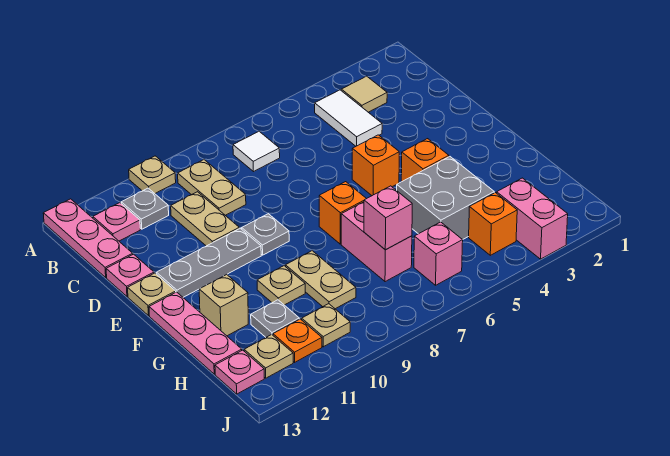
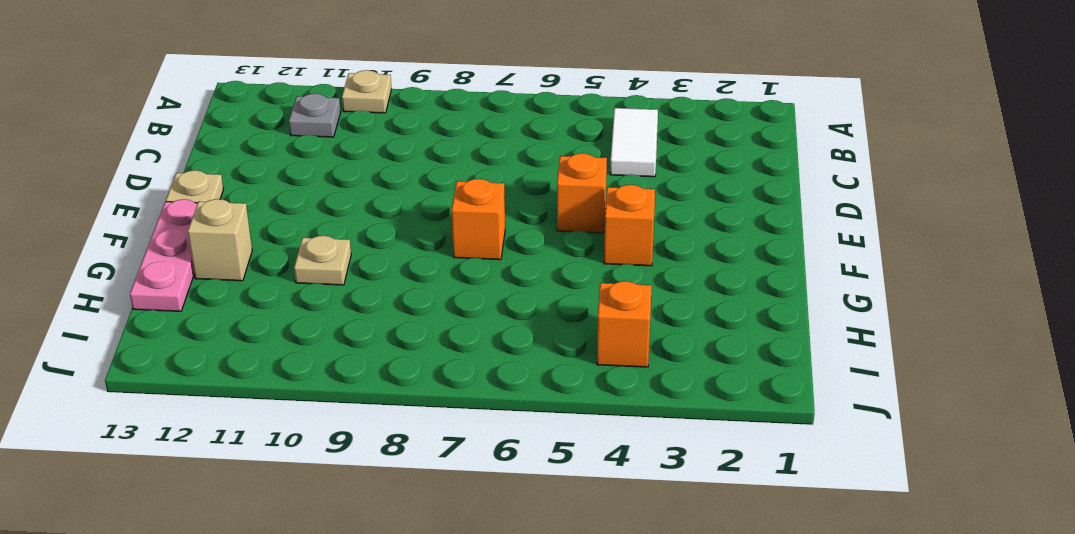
none -> pink 1x3 plate [43,199,133,277]
none -> tan 1x1 tile [341,76,387,112]
none -> white 1x1 tile [233,131,280,172]
none -> tan 1x2 plate [178,160,246,215]

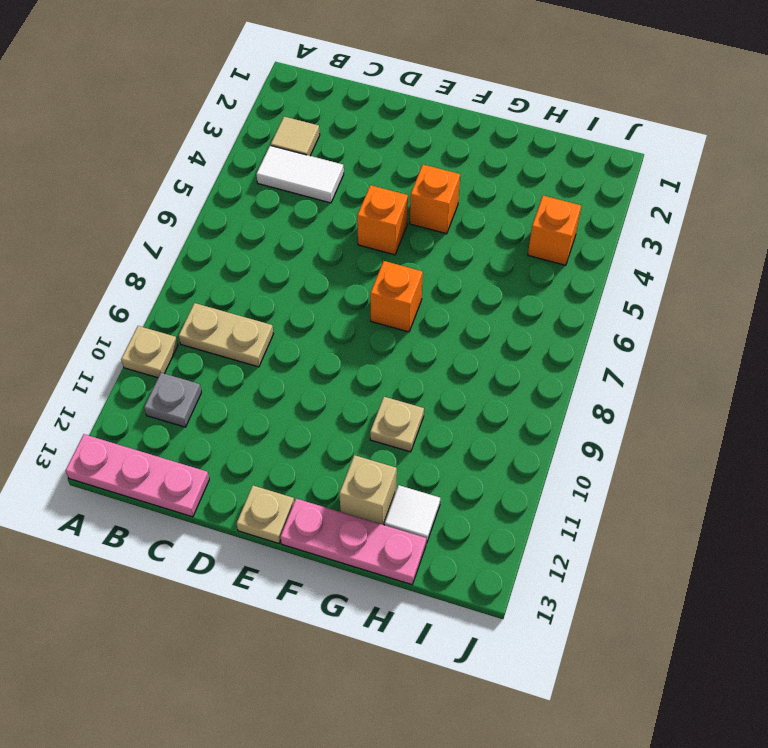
white 1x1 tile [385,485,440,543] -> white 1x1 tile moved to [233,131,280,172]
none -> pink 1x1 plate [93,203,140,241]
none -> tan 1x2 plate [171,192,239,246]
none -> pink 1x1 plate [106,254,154,296]
none -> grey 1x1 plate [242,214,289,255]

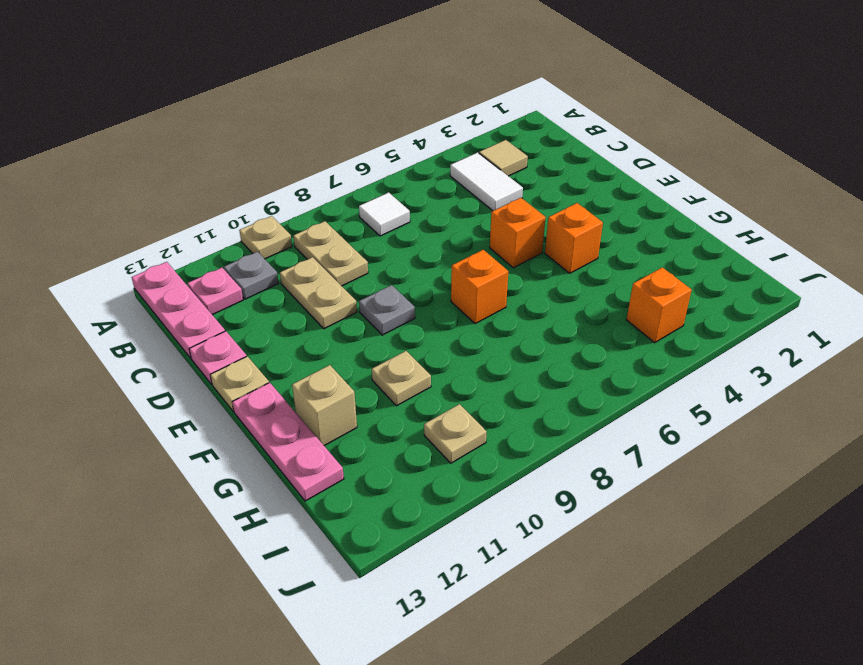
none -> grey 1x3 plate [156,228,261,297]
none -> grey 2x2 brick [397,157,494,240]
none -> pink 1x2 brick [341,202,412,282]
none -> tan 1x2 plate [285,251,356,309]

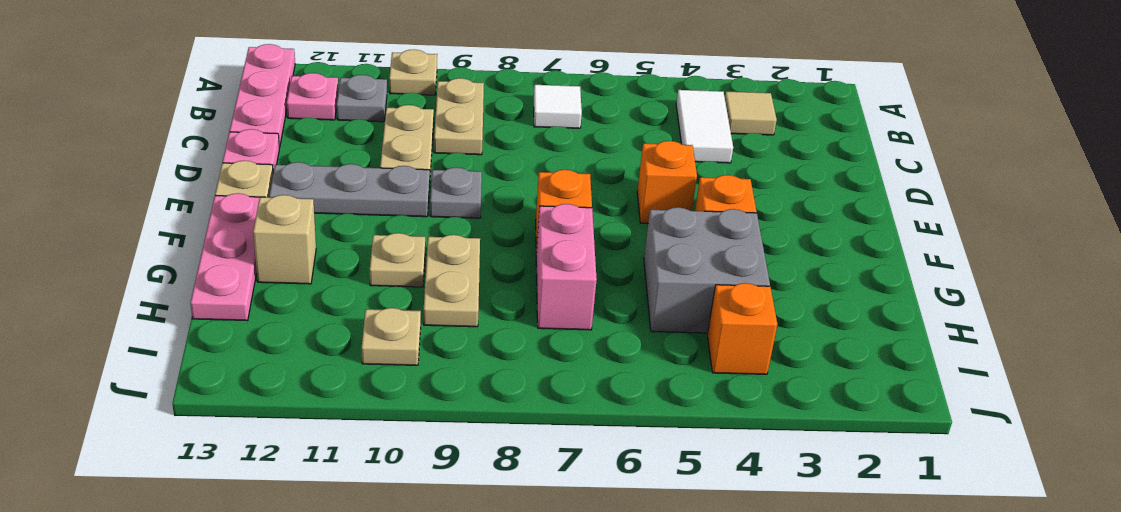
none -> grey 1x1 plate [251,300,299,337]
none -> pink 1x2 brick [497,178,568,259]
none -> pink 1x1 brick [414,222,463,285]
none -> orange 1x1 plate [273,319,322,362]

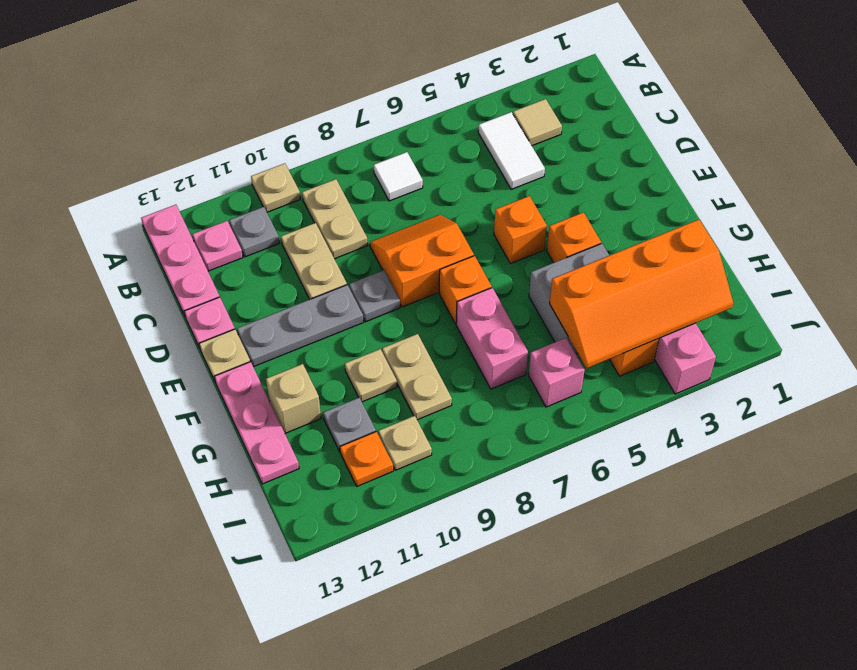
orange 2x2 slope [370,215,474,307] -> none
orange 2x4 slope [550,220,733,368] -> none
none -> tan 1x1 plate [244,335,293,378]
none -> pink 1x1 plate [215,350,264,394]
none -> pink 1x1 brick [364,186,412,250]

